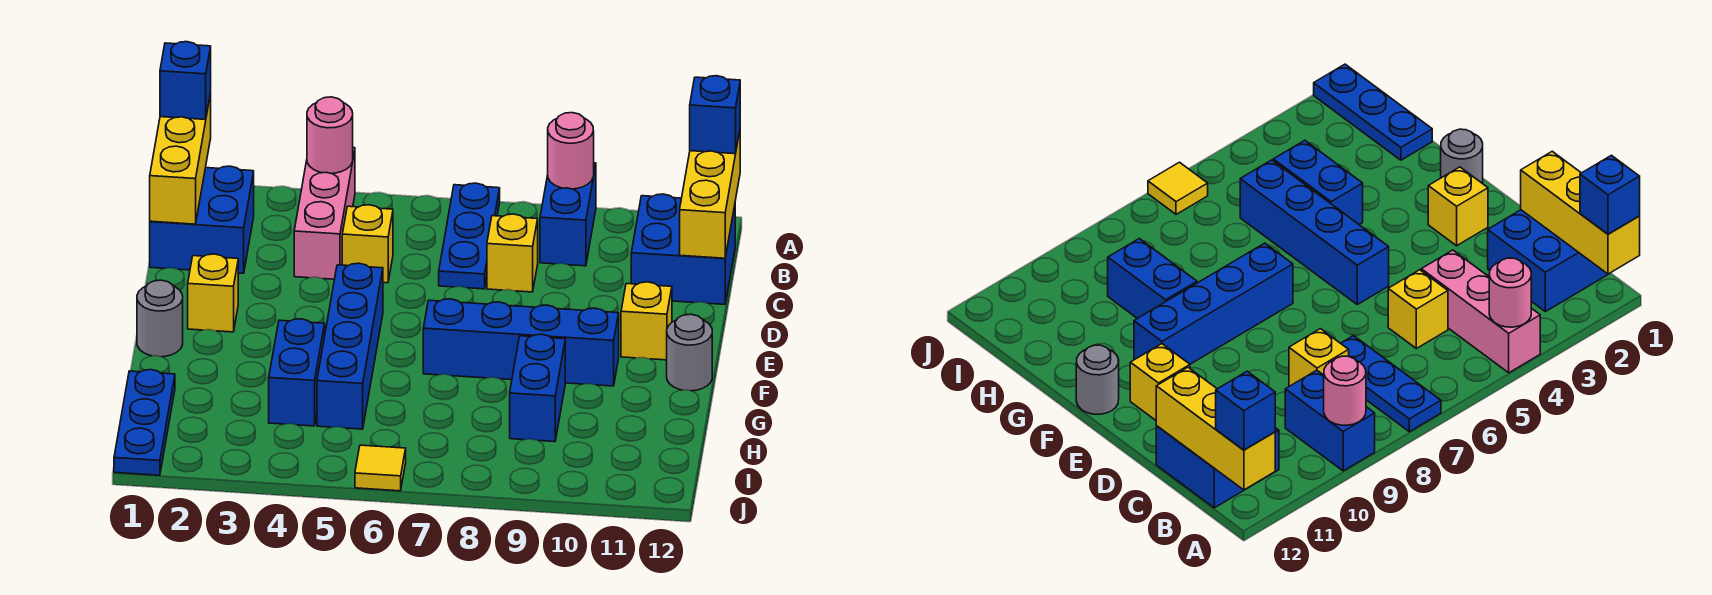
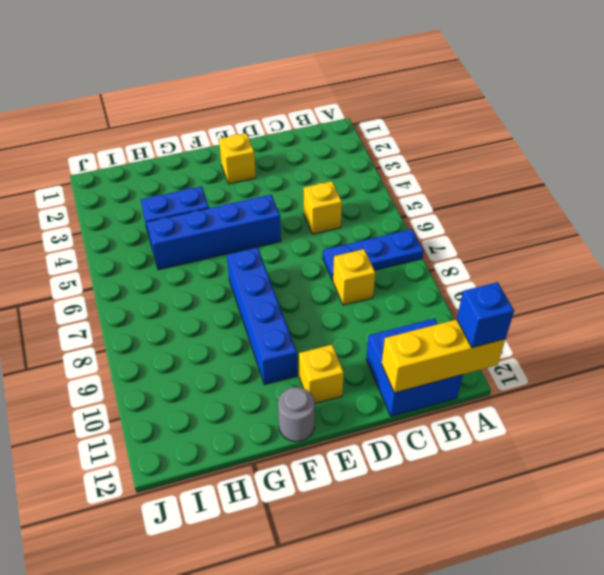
none -> pink 1x3 brick [294,147,355,279]
none -> blue 1x2 brick [540,163,596,266]
none -> blue 2x2 brick [150,166,254,273]

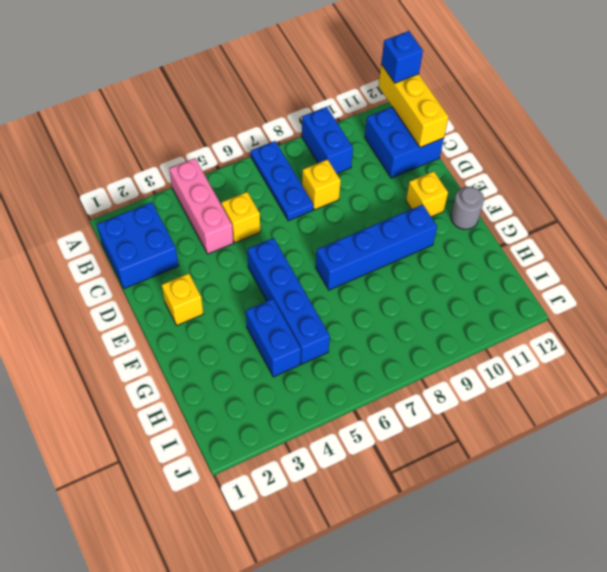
none -> grey 1x1 round brick [137,280,183,357]
none -> blue 1x2 brick [510,334,565,442]
none -> blue 1x3 plate [114,370,175,475]

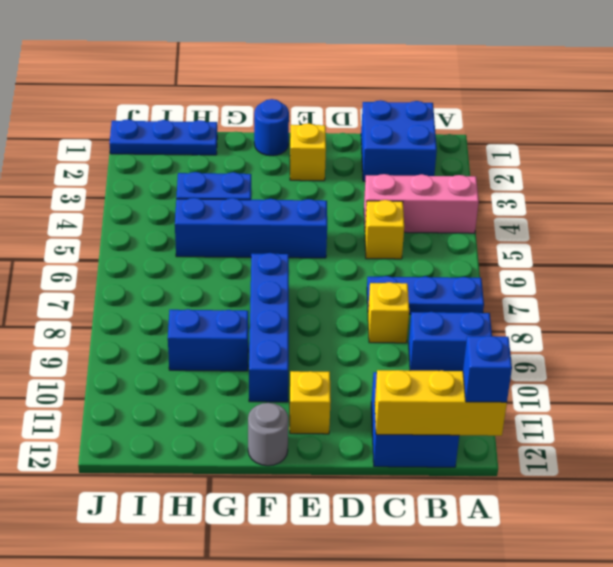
blue 1x1 round brick [254,99,289,156] -> grey 1x1 round brick [137,280,183,357]
none -> yellow 1x1 tile [355,445,406,491]
none -> yellow 1x3 brick [150,94,211,224]
none -> pink 1x1 round brick [307,97,353,173]

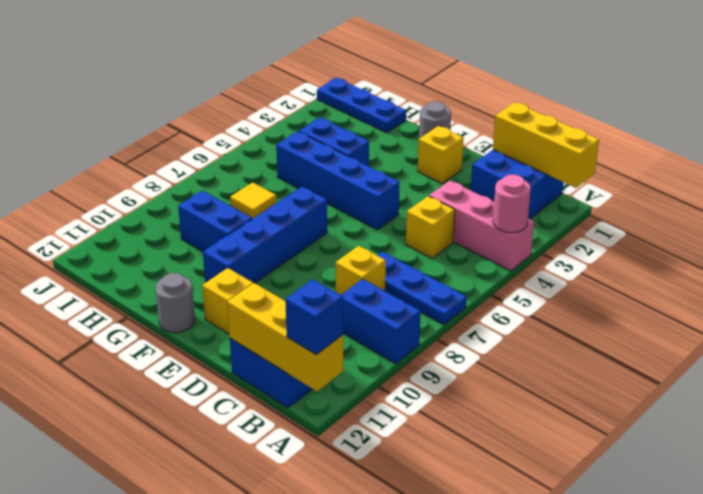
yellow 1x1 tile [230,182,276,219] -> yellow 1x1 tile moved to [355,445,406,491]
none -> pink 1x1 round brick [548,113,594,189]
none -> blue 1x1 brick [160,42,211,120]

